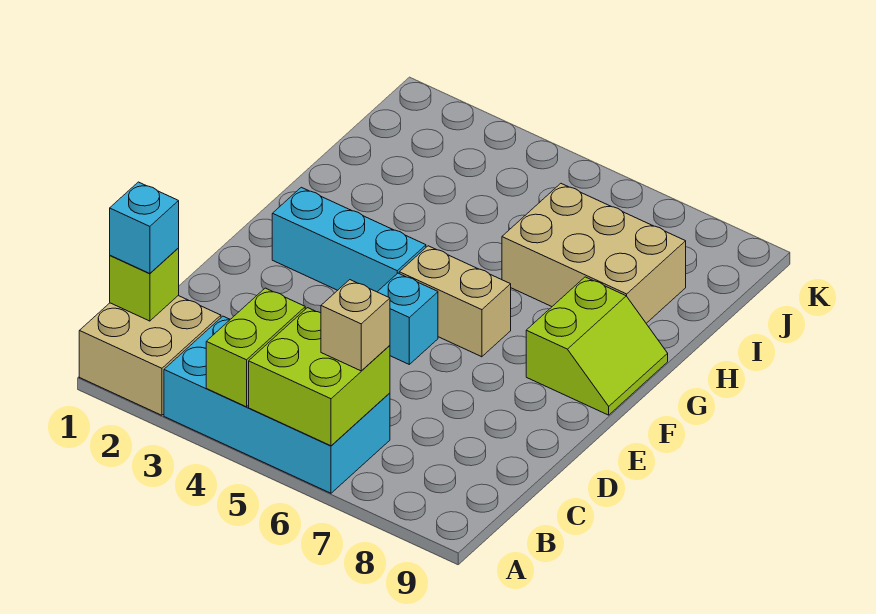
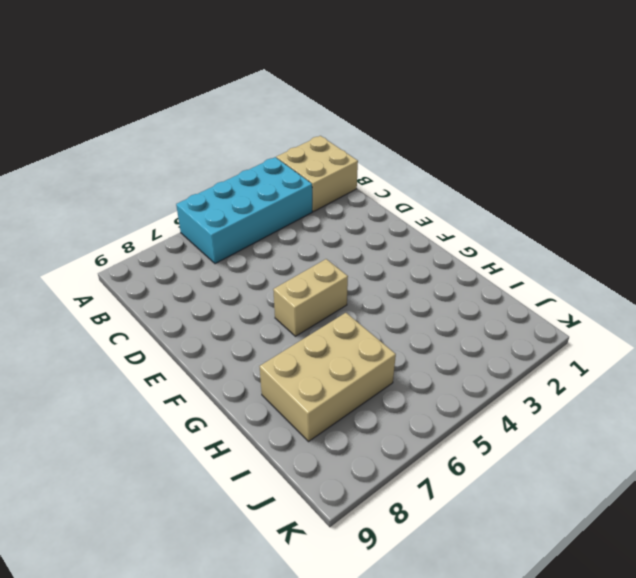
none -> cyan 1x1 brick [378,273,438,364]
none -> cyan 1x3 brick [272,187,426,292]
none -> lime 2x2 slope [526,277,668,415]

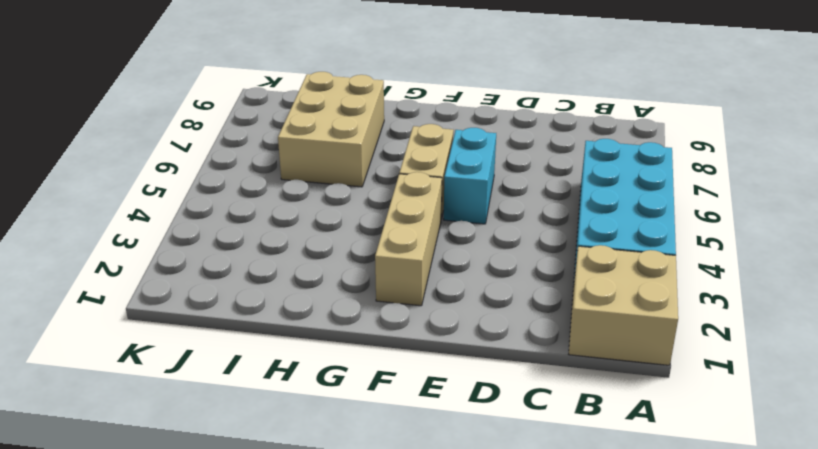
cyan 1x2 brick [444,128,496,224] -> cyan 1x1 brick [378,273,438,364]
tan 1x3 brick [375,172,442,306] -> cyan 1x3 brick [272,187,426,292]
none -> lime 2x2 slope [526,277,668,415]
none -> lime 1x2 brick [206,288,305,407]
none -> lime 2x2 brick [249,308,390,446]

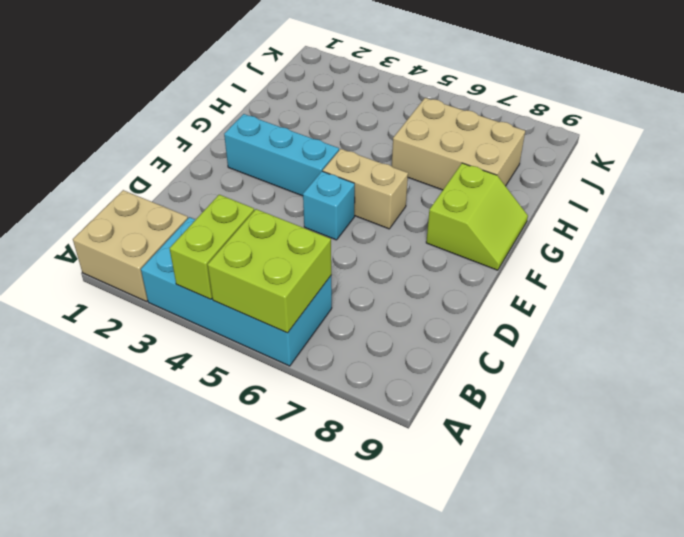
none -> lime 1x1 brick [110,248,179,321]
none -> cyan 1x1 brick [110,182,179,273]
none -> tan 1x1 brick [321,280,390,371]

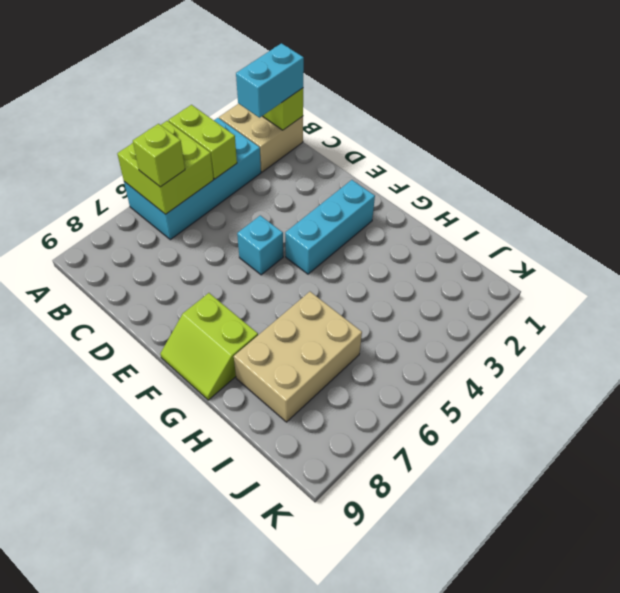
cyan 1x2 brick [236,43,304,118] -> cyan 1x1 brick [110,182,179,273]
lime 1x1 brick [133,124,185,187] -> tan 1x1 brick [321,280,390,371]
none -> tan 1x2 brick [399,246,511,357]

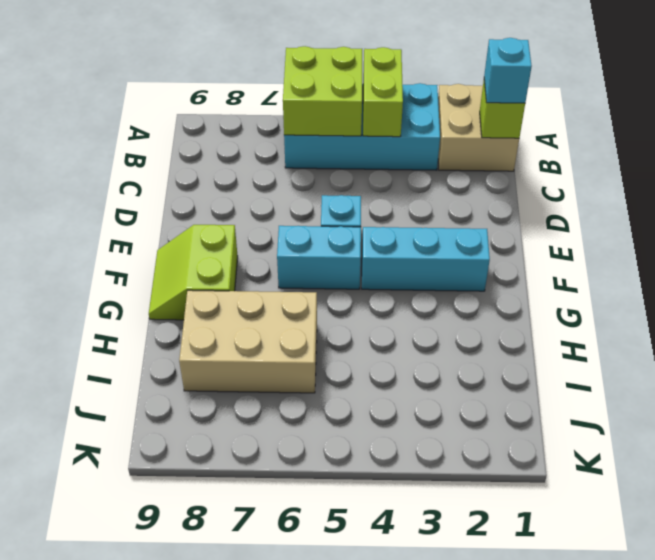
cyan 1x2 brick [277,226,361,289] -> tan 1x2 brick [399,246,511,357]
none -> tan 1x1 brick [321,280,390,371]

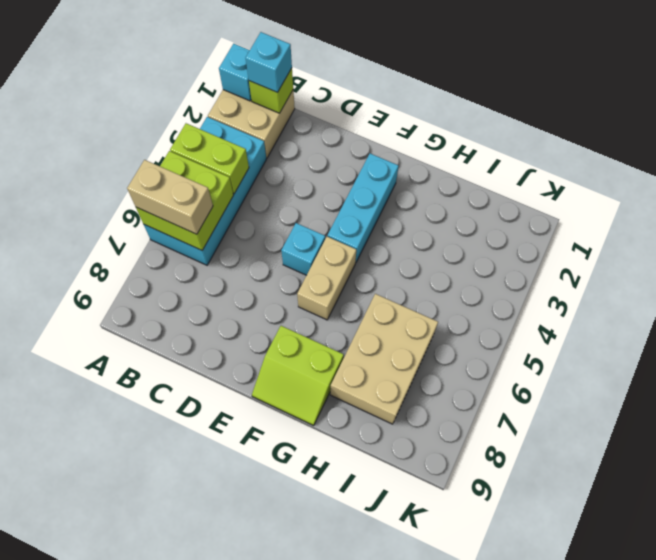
cyan 1x1 brick [219,44,251,101] -> none
tan 1x2 brick [127,160,213,234] -> tan 1x1 brick [321,280,390,371]

